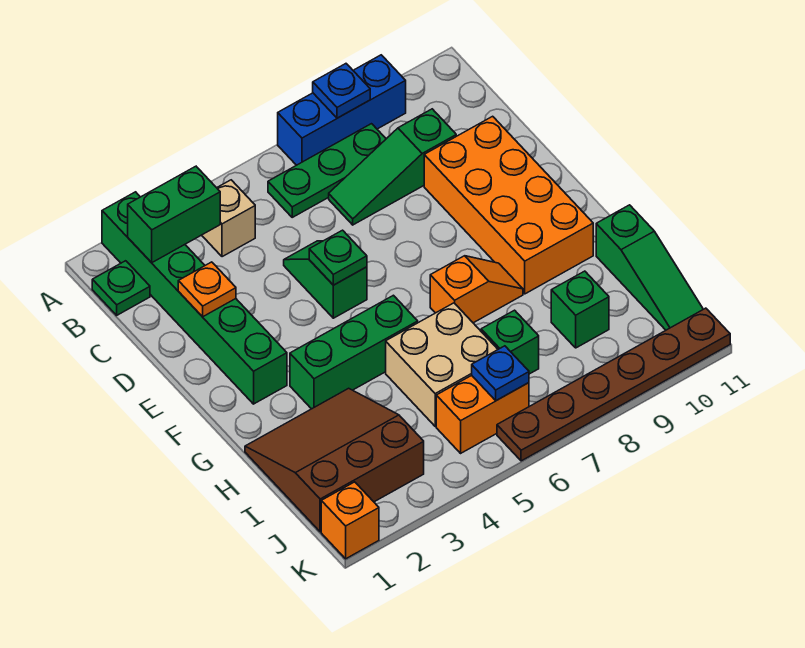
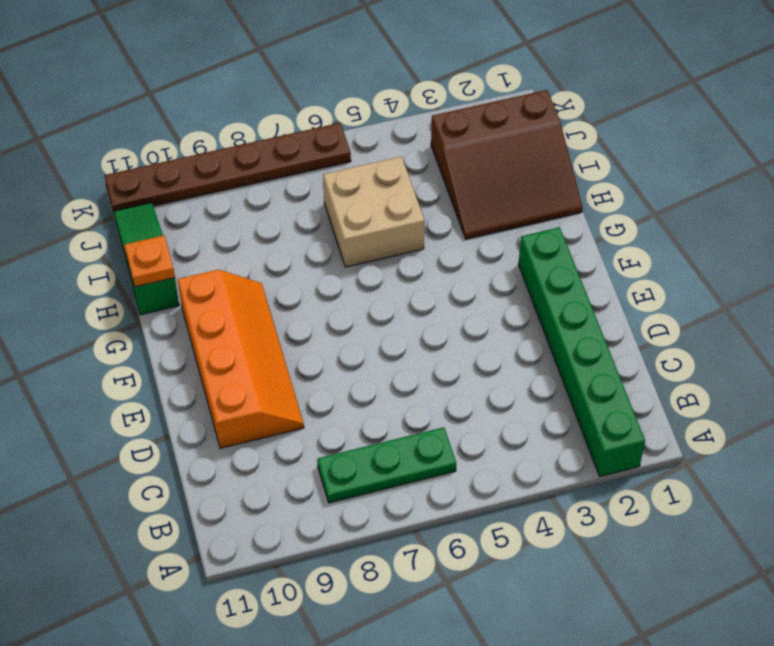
orange 2x4 slope [178,270,304,448] -> orange 2x4 brick [424,116,593,294]
orange 1x1 plate [124,236,175,287] -> orange 1x1 plate moved to [178,262,236,317]
none -> blue 1x3 brick [278,55,406,165]
none -> green 1x1 plate [92,261,150,315]
none -> tan 1x1 brick [202,180,255,257]

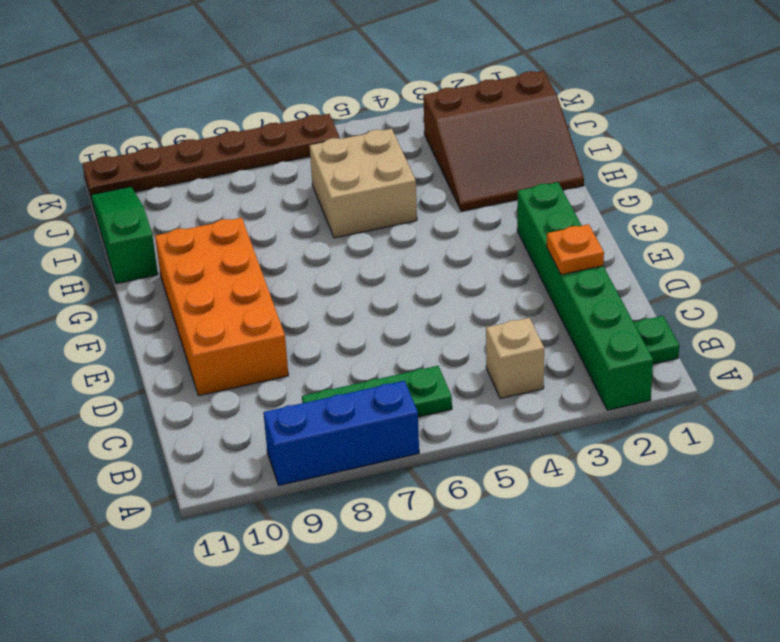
none -> green 1x3 slope [329,109,456,225]
none -> green 1x2 slope [284,241,367,318]
none -> green 1x3 brick [290,295,418,409]

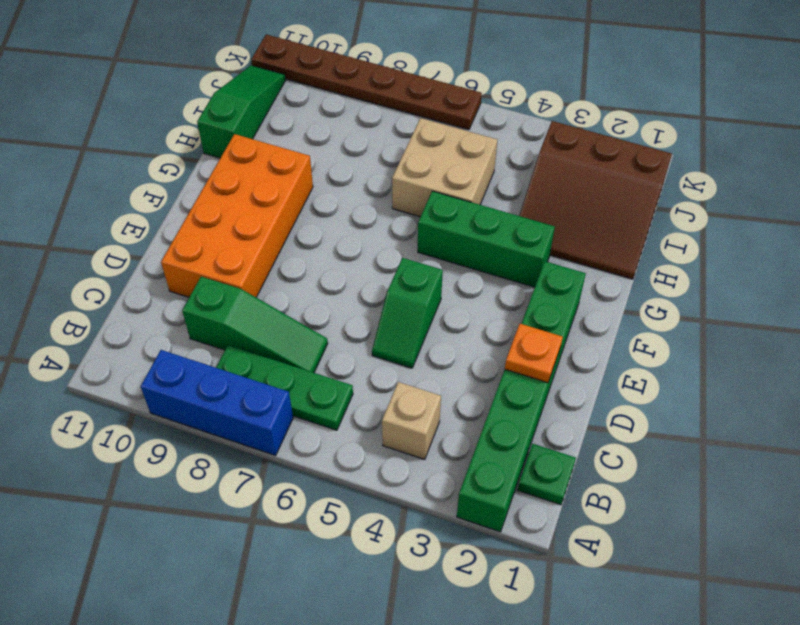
none -> orange 1x2 slope [430,256,523,323]
none -> green 1x1 brick [481,310,539,374]
none -> green 1x1 brick [551,271,609,348]

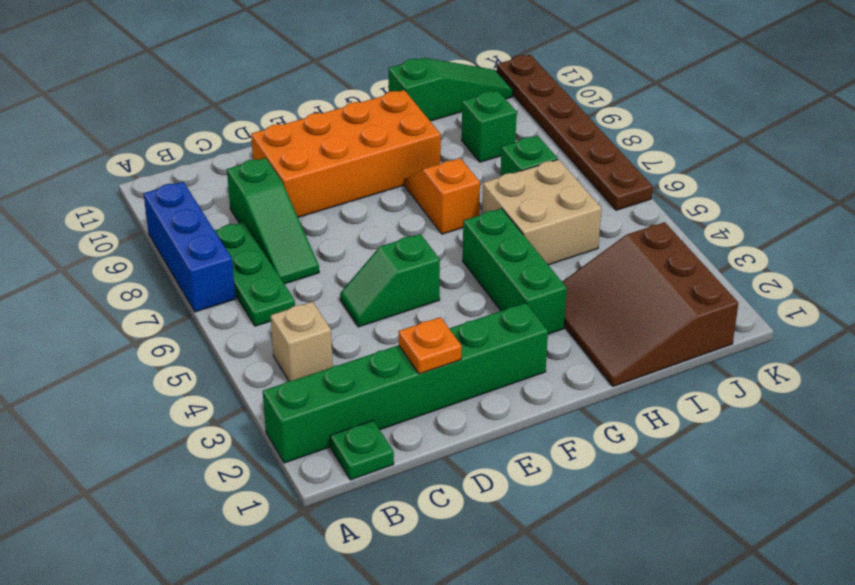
none -> orange 1x2 brick [436,375,529,453]
none -> orange 1x1 brick [321,482,379,559]
none -> blue 1x1 plate [313,64,370,118]

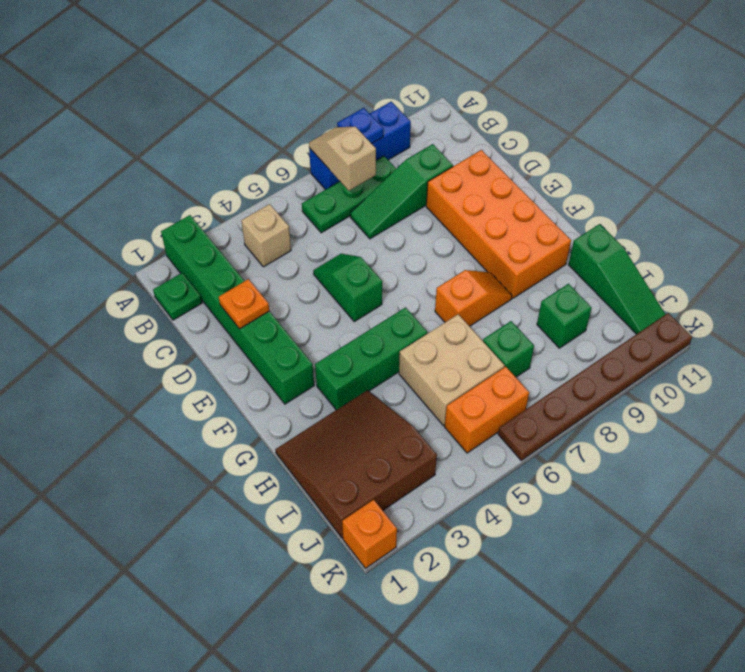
tan 1x2 slope [309,126,376,191] -> none
none -> green 1x2 brick [128,166,220,263]
none -> green 1x1 plate [309,230,367,285]
none -> blue 1x1 plate [472,346,529,401]

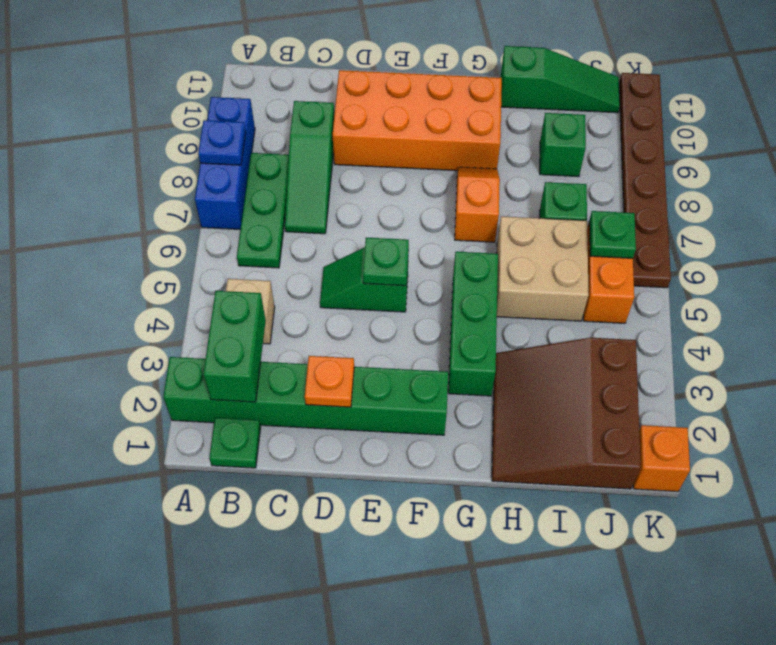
green 1x1 plate [589,211,636,258] -> blue 1x1 plate [472,346,529,401]

